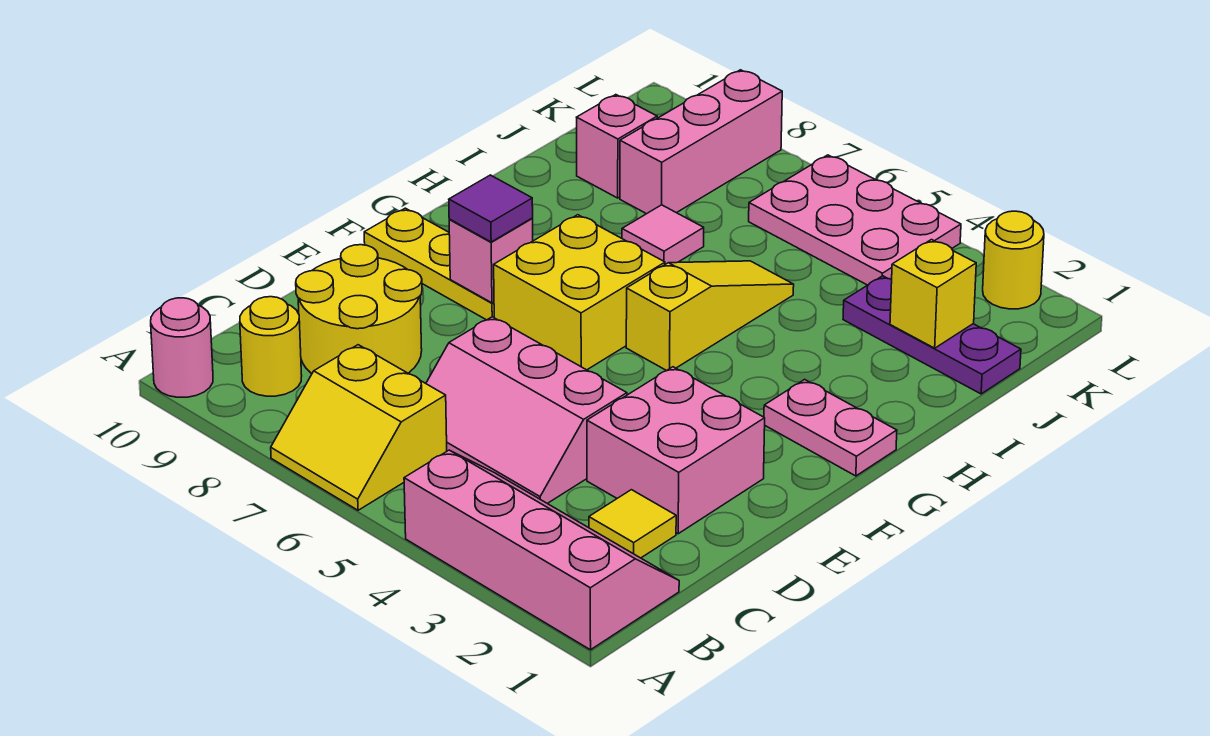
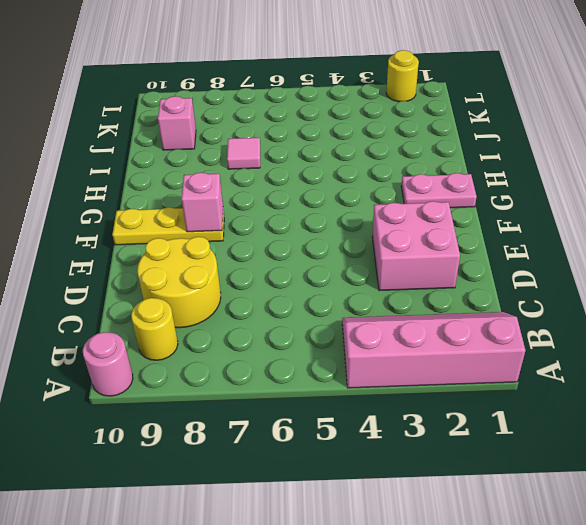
none -> yellow 2x2 slope [271,345,447,510]
none -> yellow 1x1 tile [589,490,676,558]
none -> pink 2x3 slope [426,317,627,503]

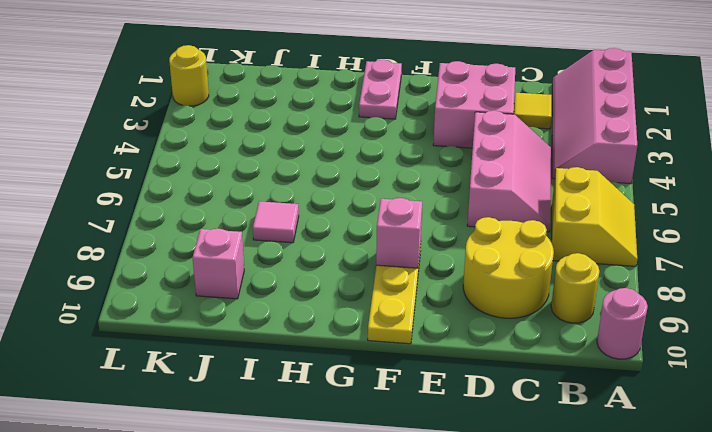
none -> yellow 2x2 brick [494,215,665,370]
none -> yellow 1x3 slope [626,261,794,371]
none -> purple 1x3 plate [843,276,1021,394]

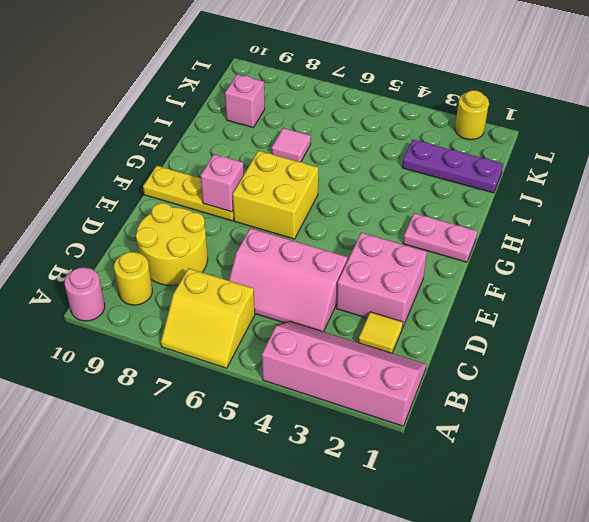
none -> yellow 1x3 slope [626,261,794,371]
none -> pink 1x3 brick [620,70,782,214]
none -> pink 2x3 plate [749,155,961,285]

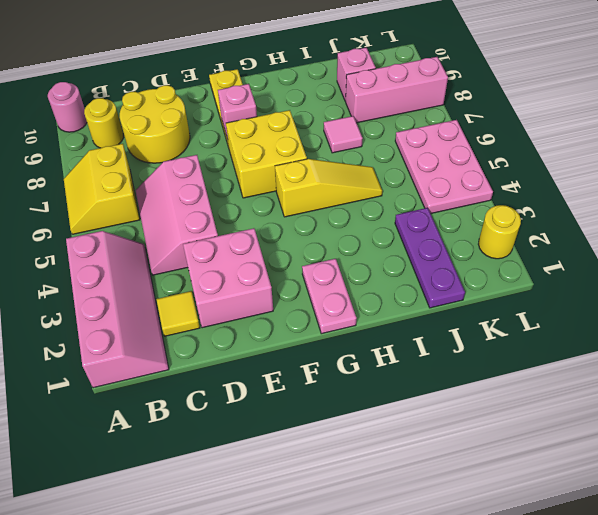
none -> yellow 1x1 brick [890,240,976,348]
none -> purple 1x1 tile [449,175,533,242]

